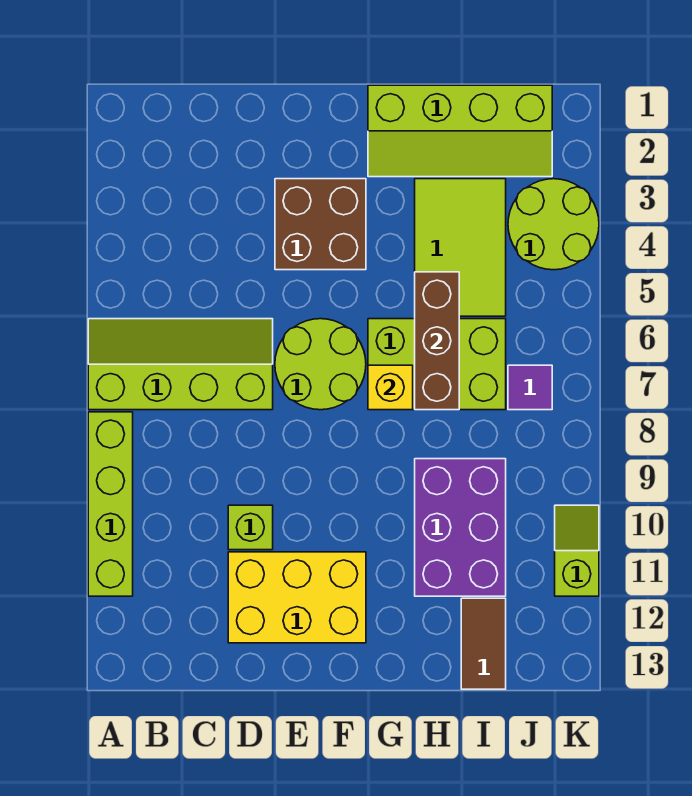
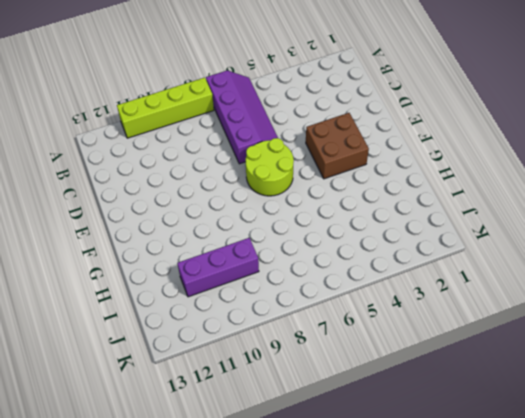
purple 2x4 slope [206,71,278,164] -> lime 2x4 slope [88,319,273,410]
purple 1x3 brick [177,238,259,297] -> purple 2x3 brick [415,459,506,596]
none -> lime 1x1 brick [228,505,273,550]
none -> yellow 2x3 brick [228,552,366,643]
none -> lime 2x4 slope [368,85,552,177]

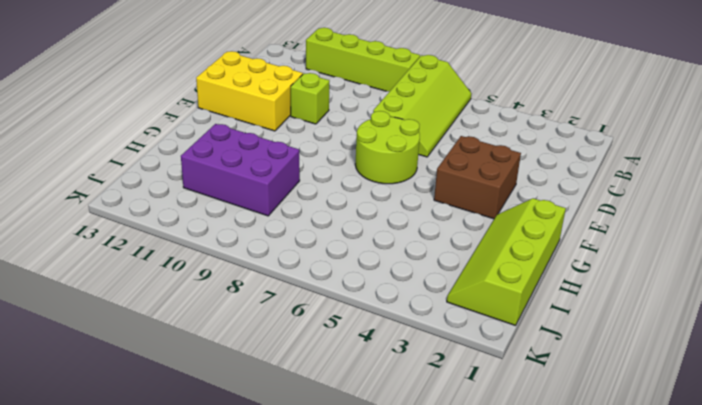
yellow 2x3 brick [196,51,303,131] -> yellow 2x3 brick turned to [228,552,366,643]
none -> lime 2x3 brick [368,319,506,410]
none -> lime 2x3 tile [415,179,506,316]
none -> brown 1x2 tile [461,598,506,689]

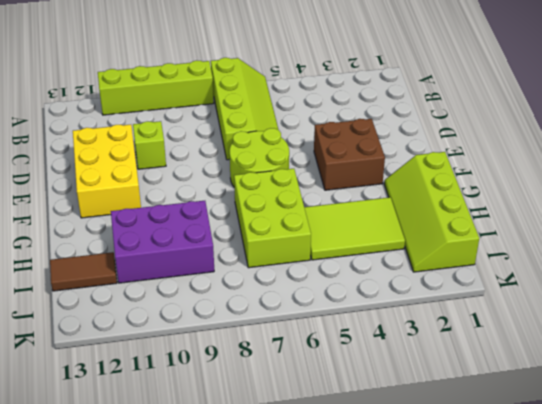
none -> lime 2x2 round brick [508,179,599,270]
none -> purple 1x1 tile [508,365,552,410]
none -> lime 1x2 slope [555,505,599,596]

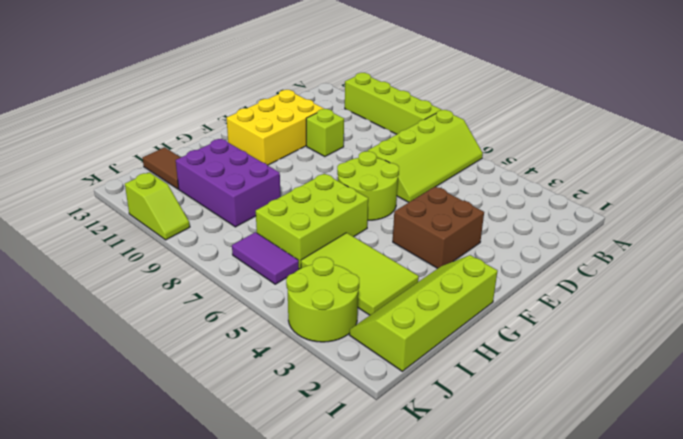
purple 1x2 tile [232,232,299,284] -> purple 1x1 tile [508,365,552,410]
none -> yellow 1x1 brick [368,365,413,410]
none -> brown 1x3 brick [415,272,459,410]

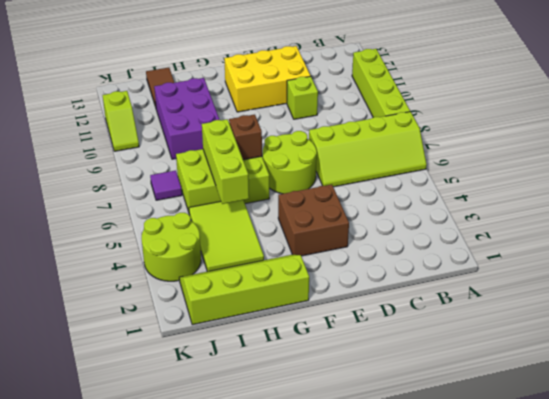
brown 1x1 brick [229,115,262,160] -> yellow 1x1 brick [368,365,413,410]
lime 1x3 brick [202,119,249,204] -> brown 1x3 brick [415,272,459,410]

